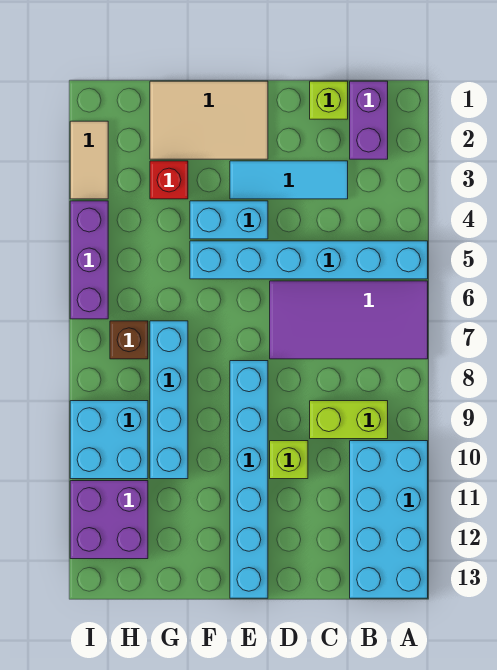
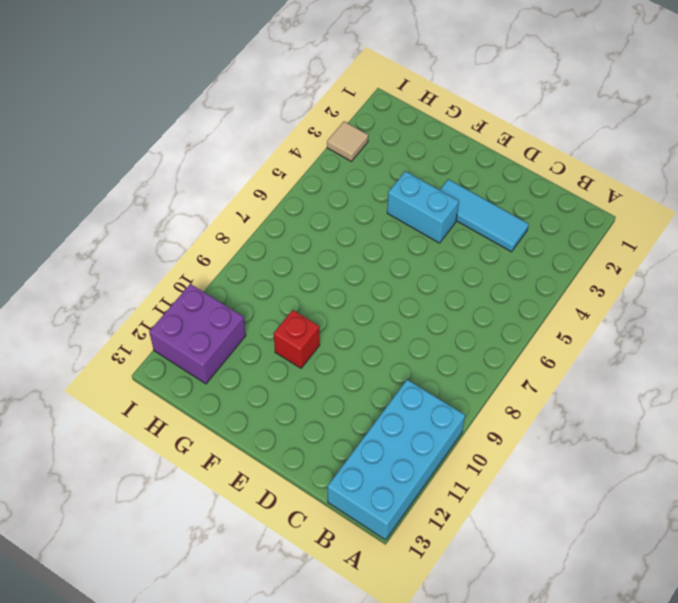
red 1x1 brick [274,310,320,368] -> red 1x1 brick moved to [150,161,188,199]
tan 1x1 tile [327,122,368,161] -> tan 1x2 tile [70,121,108,199]
none -> cyan 1x6 brick [190,241,428,279]
none -> purple 2x4 tile [270,281,428,359]
none -> purple 1x2 brick [350,81,388,159]

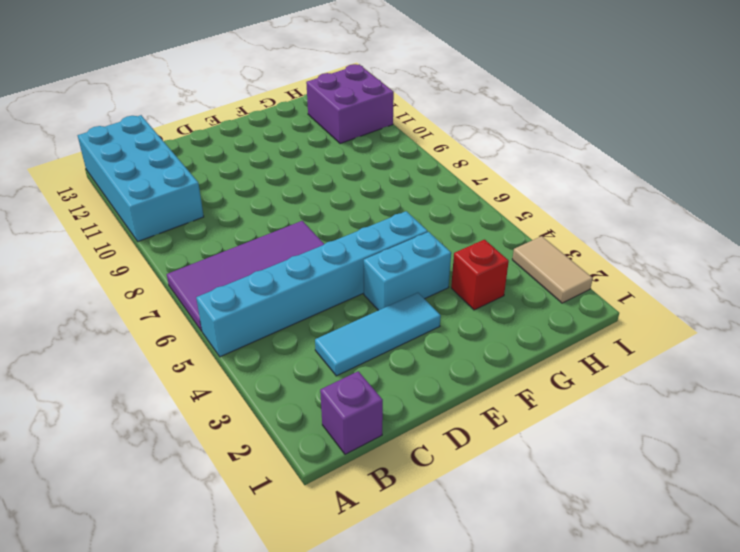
purple 1x1 brick [320,371,383,454] -> purple 1x2 brick [350,81,388,159]
none -> lime 1x2 brick [310,401,388,439]
none -> lime 1x1 brick [310,81,348,119]
none -> lime 1x1 brick [270,441,308,479]

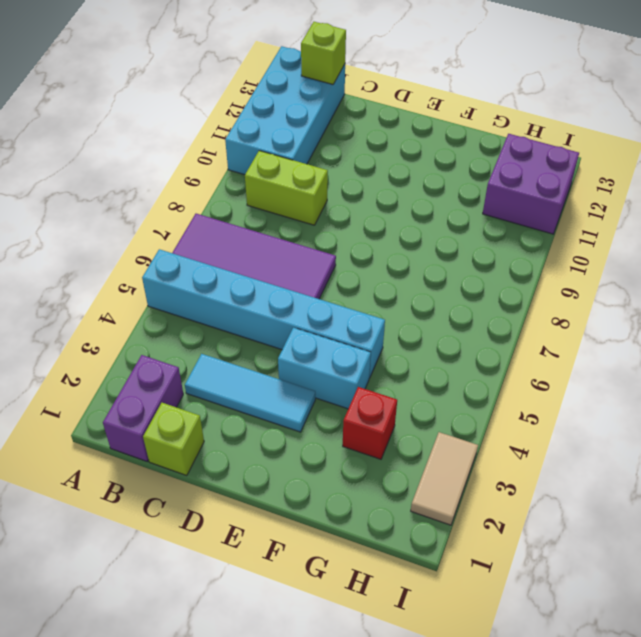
lime 1x1 brick [301,22,346,84] -> lime 1x1 brick moved to [270,441,308,479]
none -> tan 2x3 tile [150,81,268,159]
none -> cyan 1x6 brick [230,361,268,598]
none -> cyan 1x4 brick [150,321,188,479]

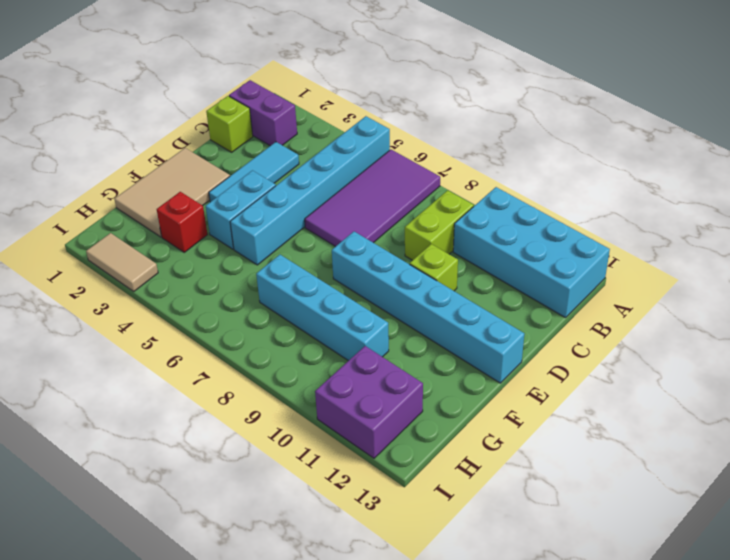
none -> brown 1x1 brick [110,321,148,359]
none -> cyan 2x2 brick [70,401,148,479]
none -> purple 1x3 brick [70,201,108,319]

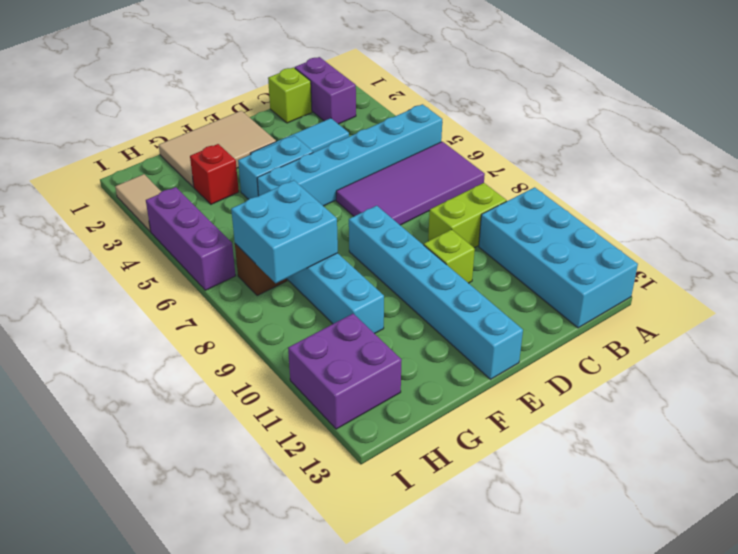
cyan 2x2 brick [231,180,338,283] -> cyan 2x2 brick moved to [70,401,148,479]

